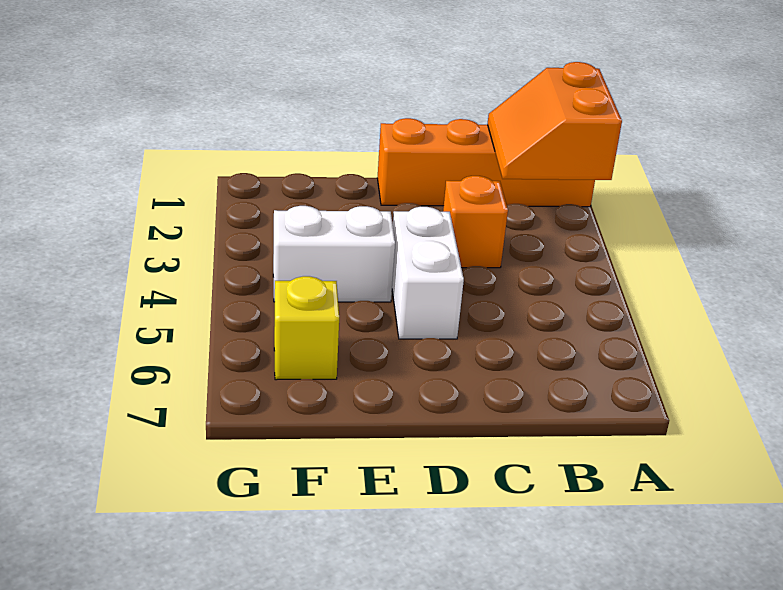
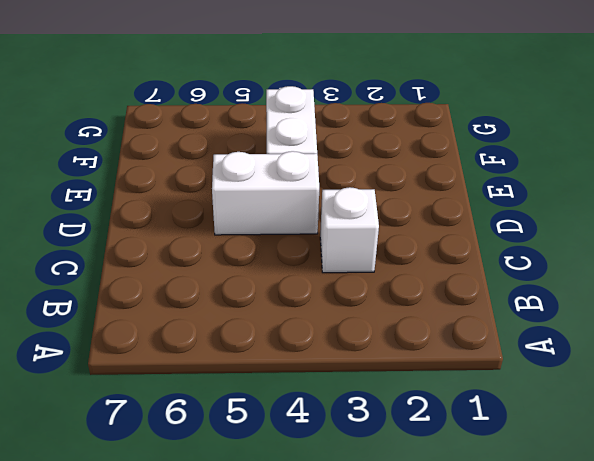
white 1x1 brick [320,187,379,273] -> orange 1x1 brick [443,176,508,268]
none -> orange 1x4 brick [377,118,595,207]
none -> yellow 1x1 brick [274,276,339,380]

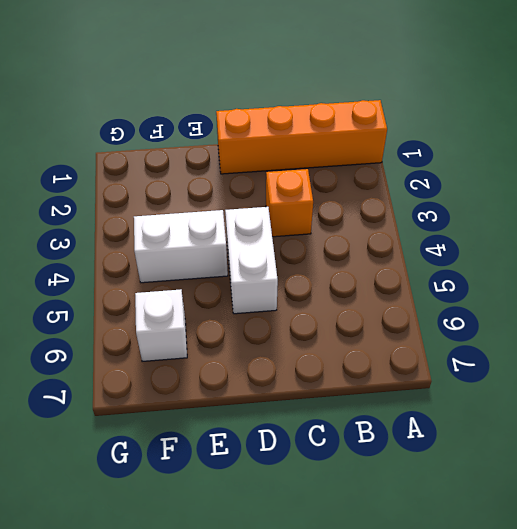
white 1x1 brick [135,289,187,361] -> yellow 1x1 brick [274,276,339,380]
none -> orange 2x2 slope [487,62,622,180]

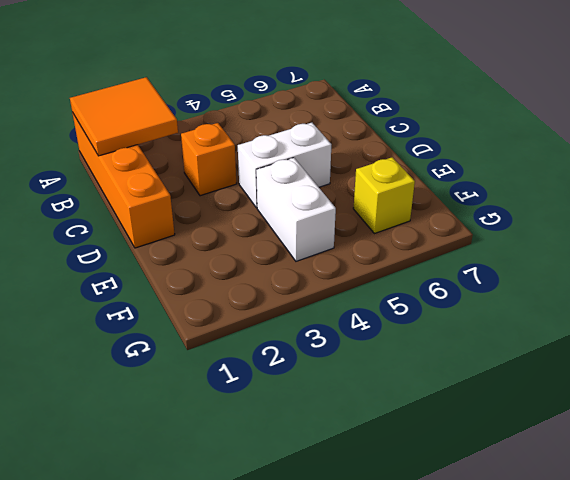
orange 2x2 tile [70,77,178,156] -> orange 2x2 slope [487,62,622,180]

